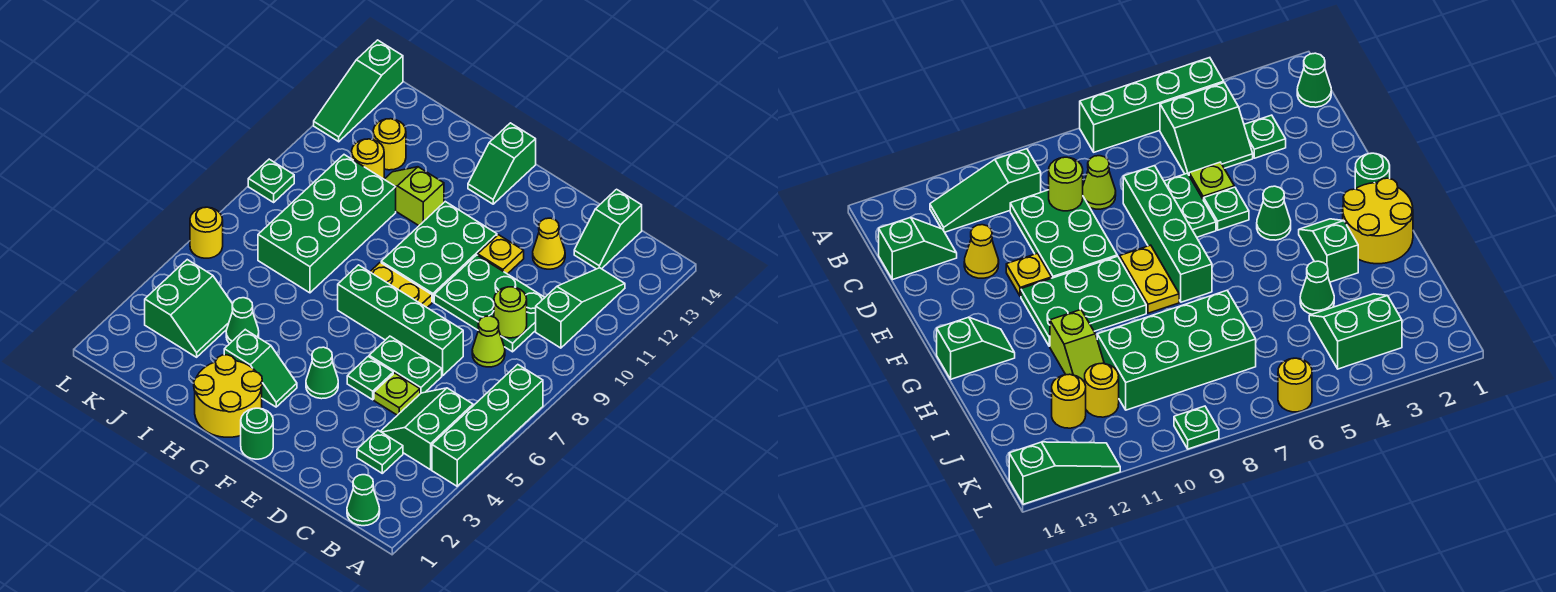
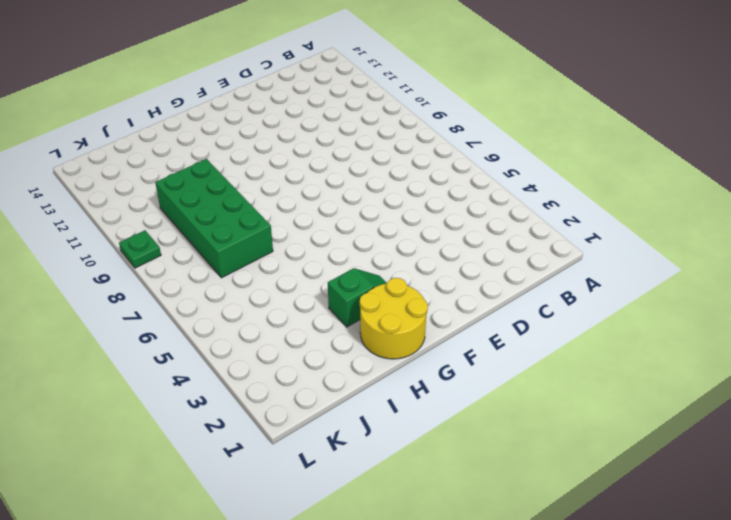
none -> green 1x4 brick [432,365,543,486]
none -> green 1x1 cone [347,475,380,526]
none -> green 2x2 slope [380,388,473,470]
none -> green 1x3 slope [536,268,625,348]

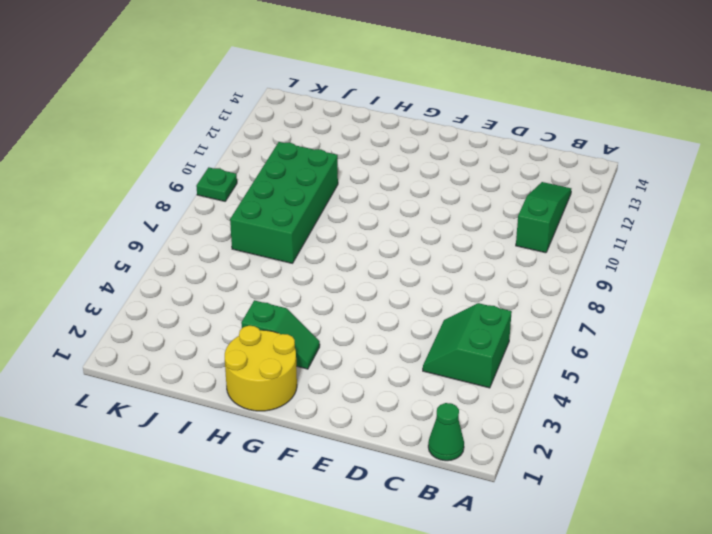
none -> green 1x4 brick [432,365,543,486]
none -> green 1x1 plate [357,430,403,473]
none -> lime 1x1 cone [472,316,505,367]
none -> green 2x3 plate [434,255,545,352]

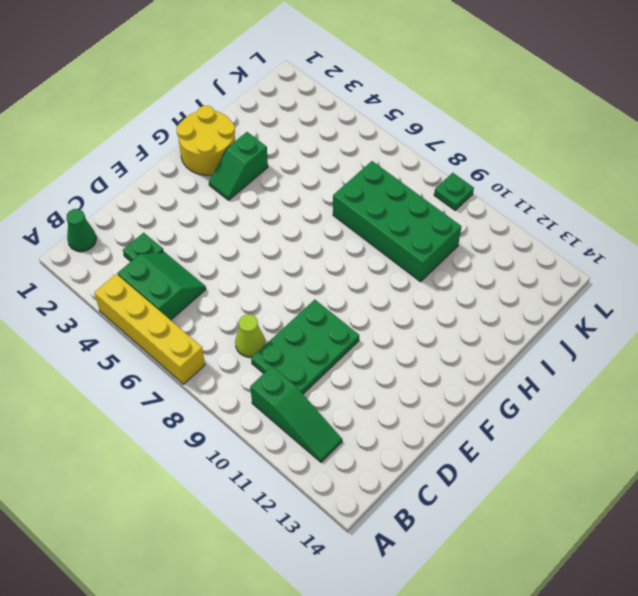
yellow 1x4 brick [94,274,205,384] -> green 1x4 brick [432,365,543,486]
none -> green 1x2 slope [574,189,642,269]
none -> lime 1x1 plate [374,373,420,415]
none -> green 1x2 plate [369,336,442,394]
none -> green 1x4 brick [338,265,463,376]

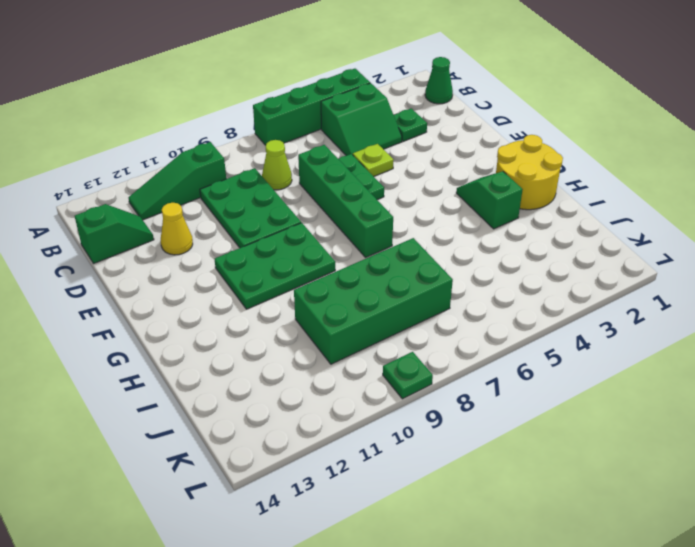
none -> green 1x1 plate [347,357,393,400]
none -> yellow 1x1 plate [478,235,524,274]
none -> green 1x1 round brick [241,408,273,459]
none -> green 1x1 cone [306,347,338,399]

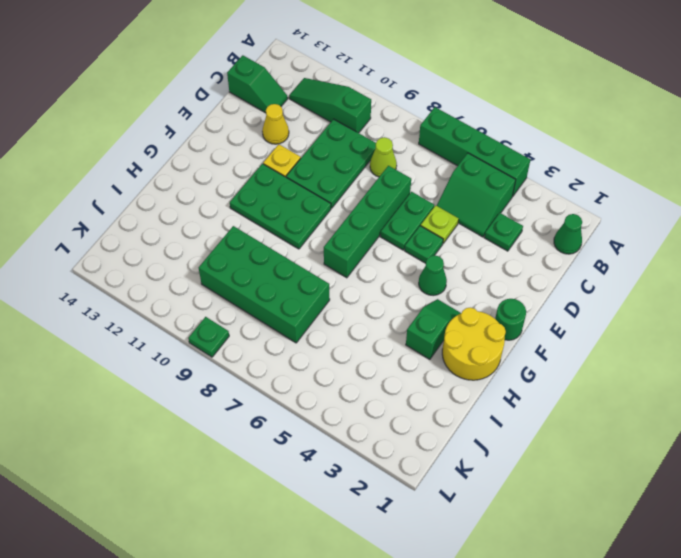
none -> yellow 1x2 plate [370,262,432,307]
none -> green 1x2 slope [468,123,536,204]
none -> lime 1x2 slope [384,167,444,226]
none -> green 1x1 cone [226,298,259,344]

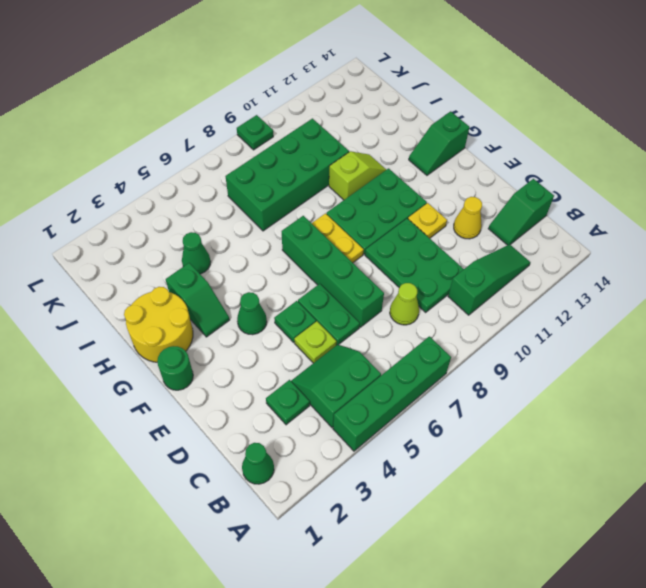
lime 1x2 slope [329,151,386,200] -> lime 1x2 slope turned to [384,167,444,226]
none -> green 2x2 slope [145,260,233,357]
none -> yellow 1x1 round brick [352,139,384,179]
none -> yellow 1x1 round brick [373,119,406,170]
none -> yellow 1x1 round brick [190,207,223,258]

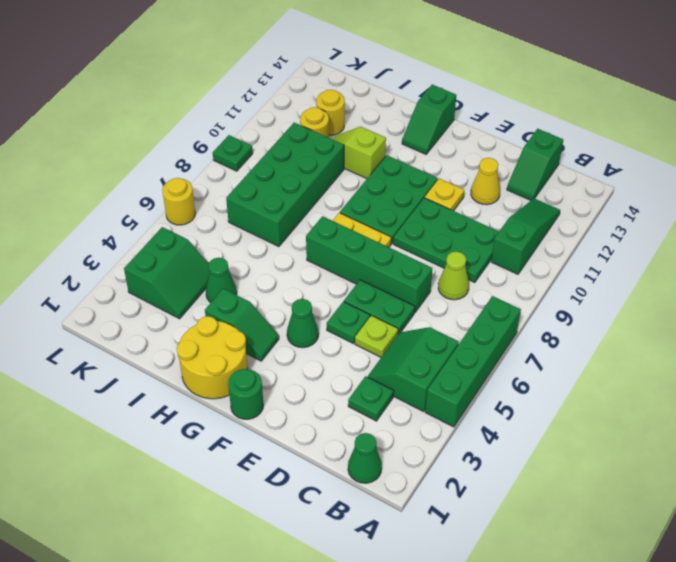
none -> green 1x3 slope [314,40,403,142]
none -> lime 1x1 round brick [494,287,527,338]

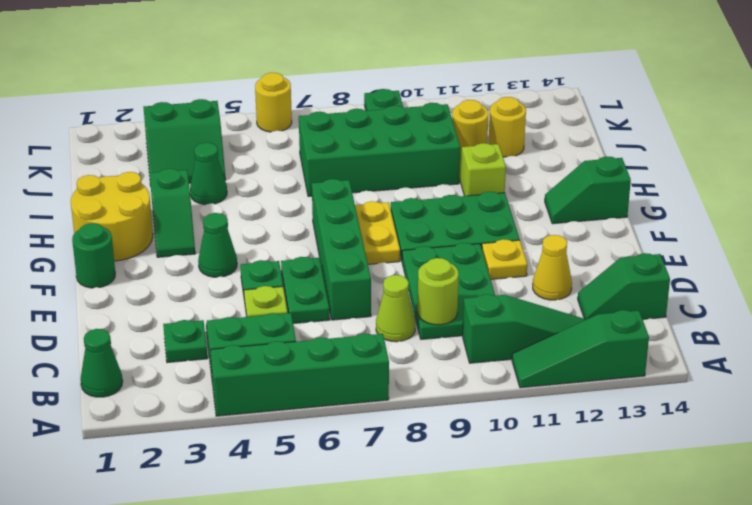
green 1x3 slope [512,310,649,388] -> green 1x3 slope moved to [314,40,403,142]

